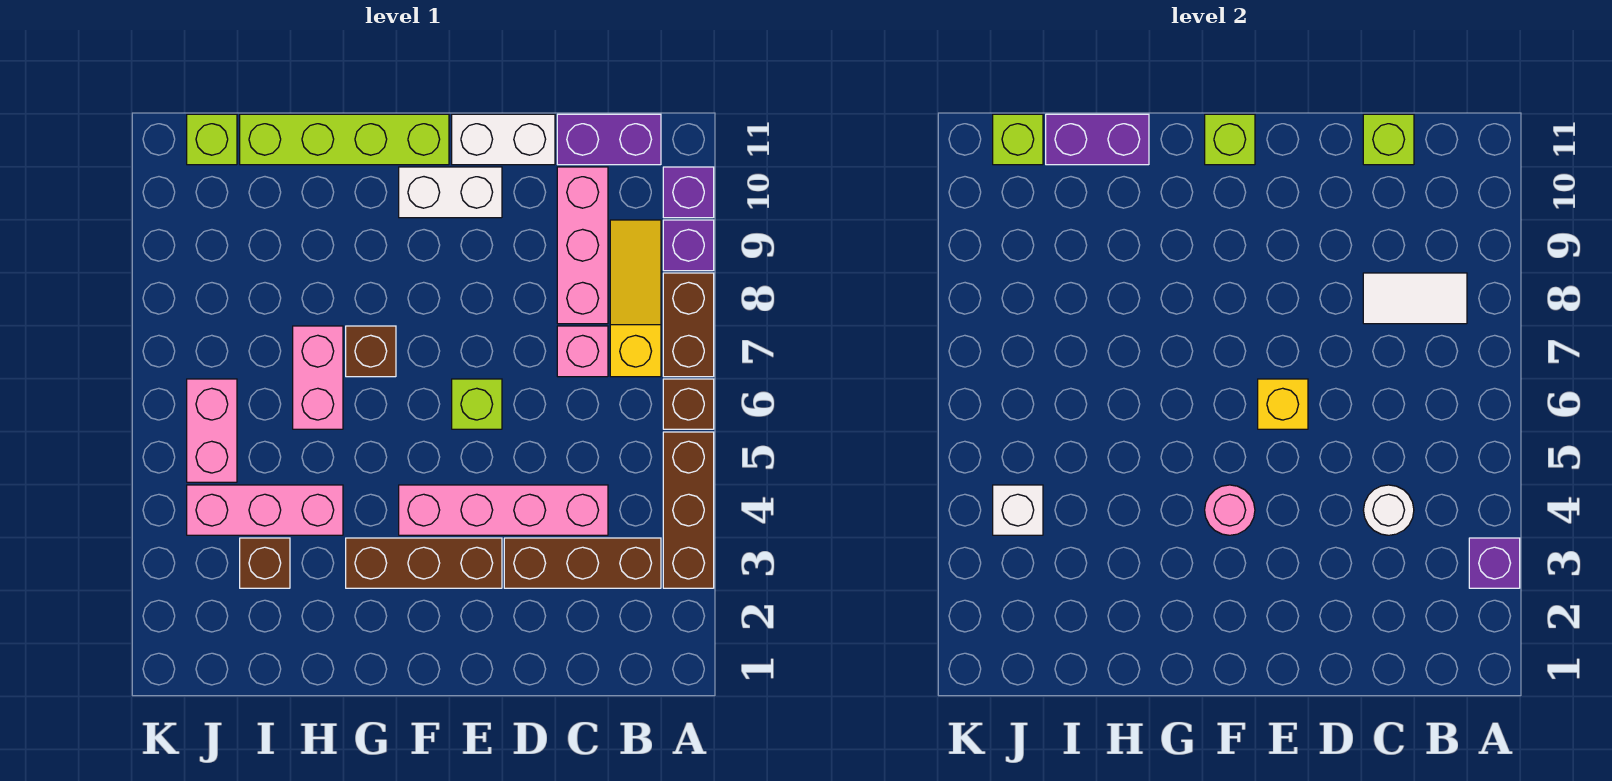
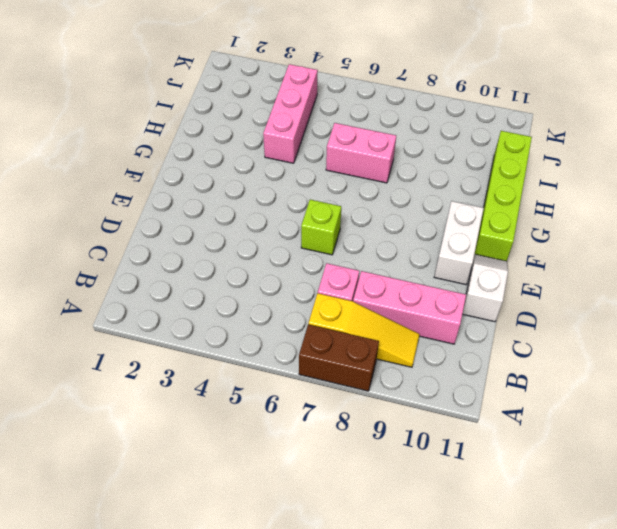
white 1x2 slope [462,254,508,322] -> white 1x2 brick [452,114,555,165]
none -> brown 1x3 brick [663,432,714,588]
none -> brown 1x1 brick [663,379,714,429]
none -> purple 1x1 brick [663,220,714,271]
none -> purple 1x1 brick [663,167,714,218]

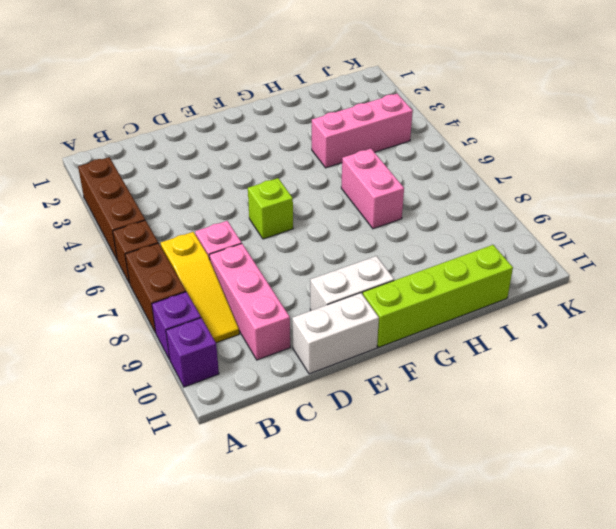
none -> brown 1x3 brick [504,538,661,588]
none -> purple 1x2 brick [557,114,661,165]
none -> pink 1x4 brick [399,485,608,535]
none -> brown 1x3 brick [346,538,502,588]

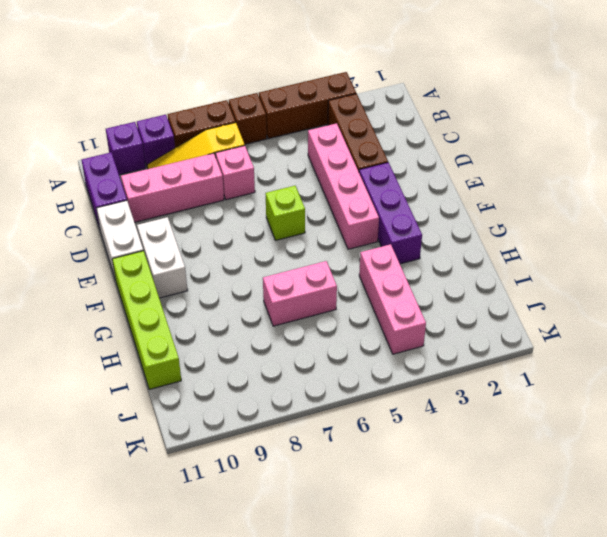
purple 1x3 brick [359,162,422,264] -> brown 1x3 brick [346,538,502,588]
none -> brown 1x1 brick [346,326,396,377]
none -> brown 1x1 brick [240,538,290,588]
none -> pink 1x2 brick [187,379,237,482]
none -> lime 1x1 brick [187,114,237,165]

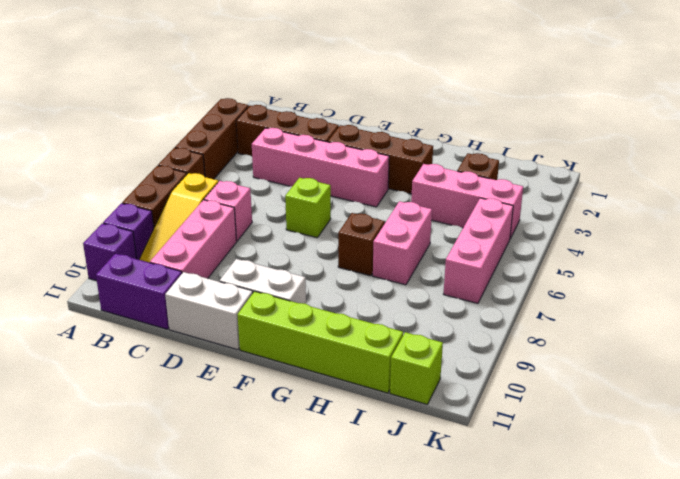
pink 1x3 brick [444,198,513,303] -> pink 1x2 brick [187,379,237,482]
none -> purple 1x1 brick [1469,538,1520,588]
none -> white 1x2 tile [1363,273,1467,324]
none -> white 1x1 round brick [1363,485,1414,535]
none -> lime 1x1 brick [1363,114,1414,165]

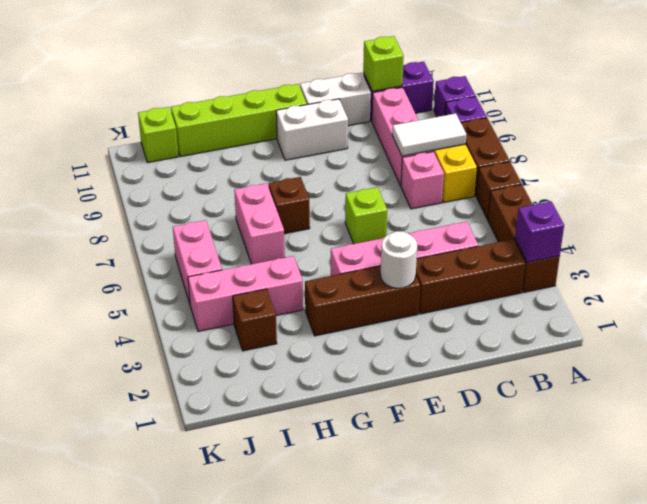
white 1x1 round brick [380,231,417,288] -> white 1x1 round brick moved to [1363,485,1414,535]
none -> yellow 1x1 brick [1258,379,1308,429]
none -> pink 1x1 round brick [1205,485,1255,535]
none -> lime 1x1 brick [1205,114,1255,165]
none -> purple 1x2 brick [1046,114,1149,165]

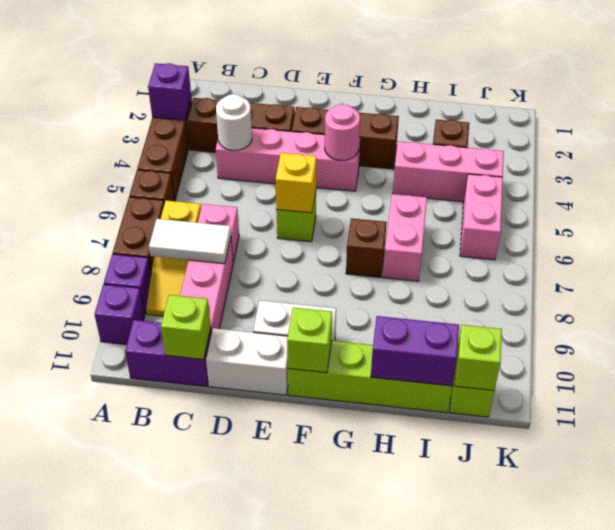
none -> white 1x1 brick [993,485,1043,535]

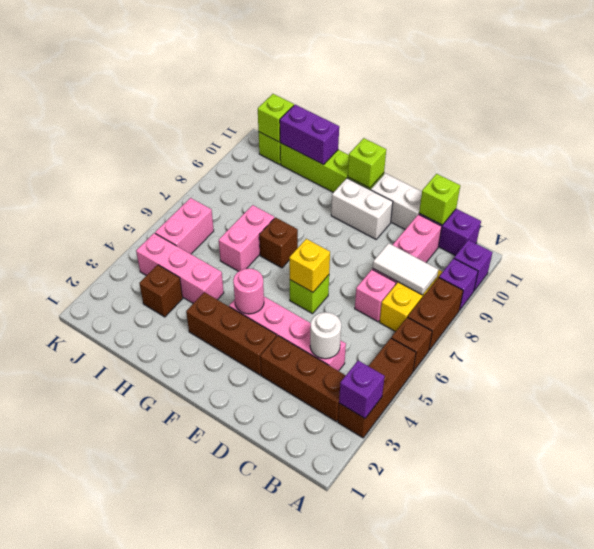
none -> white 1x1 brick [993,485,1043,535]

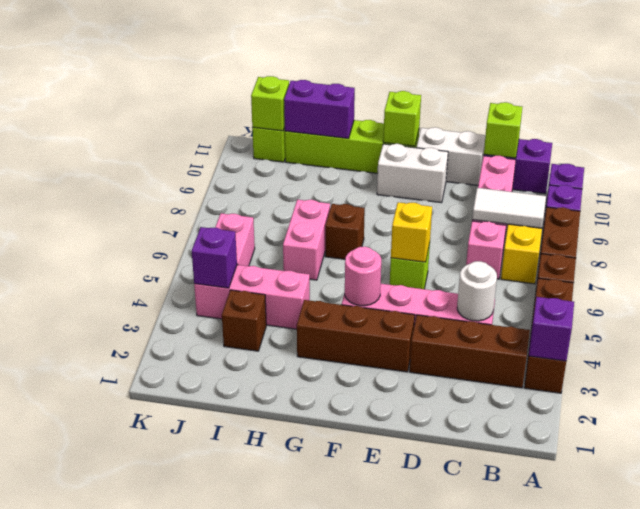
purple 1x1 brick [192,227,237,288] -> white 1x1 brick [993,485,1043,535]

